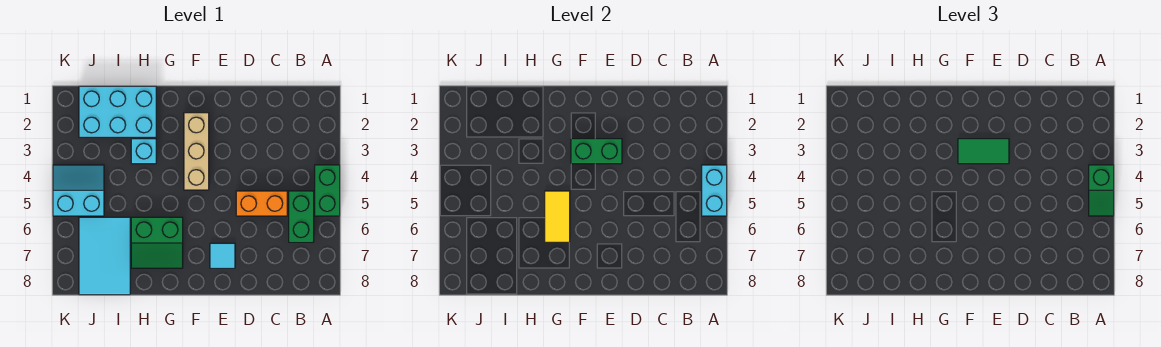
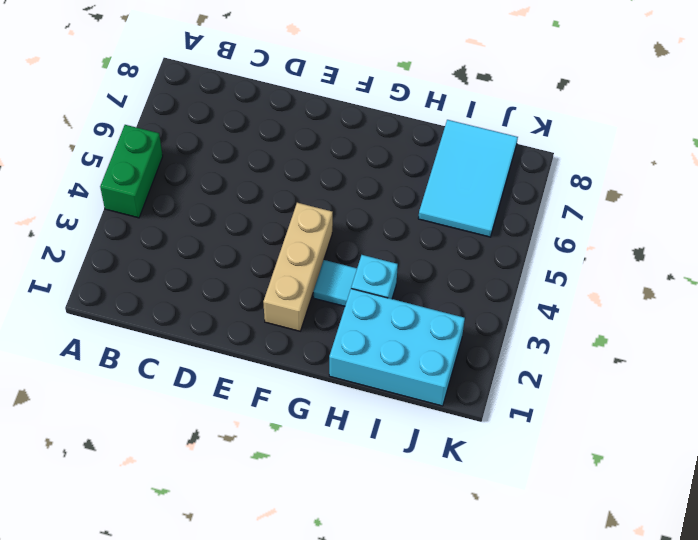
cyan 1x1 tile [313,260,357,306] -> cyan 1x1 tile moved to [210,243,235,268]
none -> green 1x2 brick [289,191,314,242]
none -> orange 1x2 brick [236,191,287,216]
none -> green 2x2 slope [131,217,183,268]

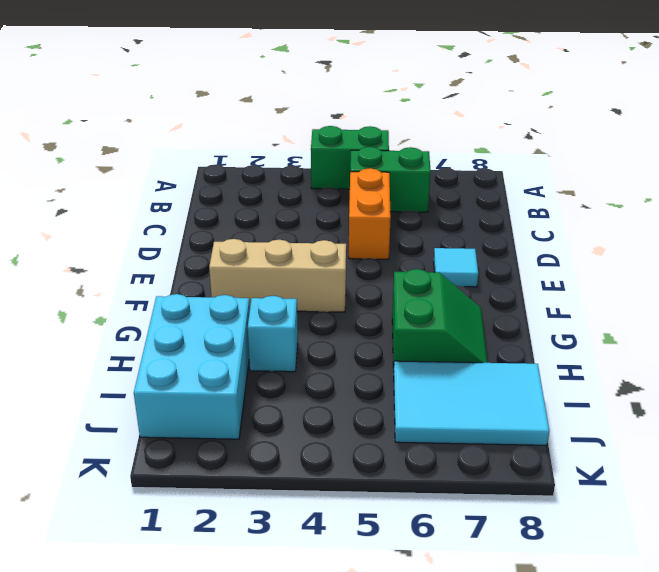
none -> cyan 2x2 slope [53,165,104,216]
none -> cyan 1x2 brick [702,165,727,216]
none -> green 1x2 brick [571,139,622,164]

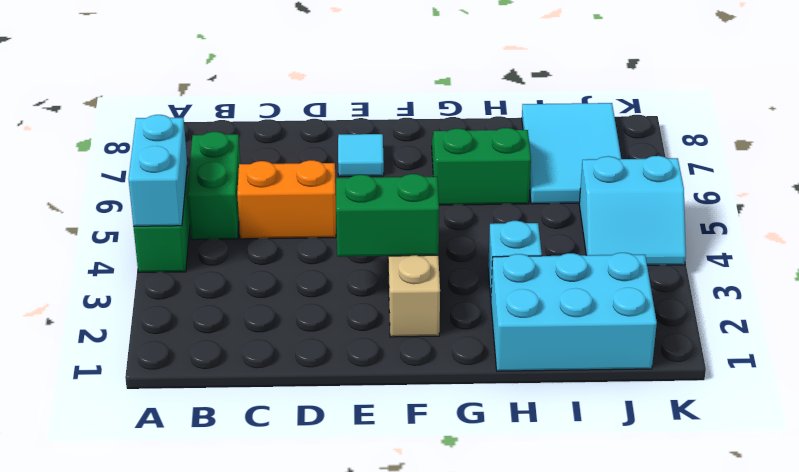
none -> yellow 1x2 tile [545,191,570,242]
none -> green 1x2 slope [1089,165,1114,216]
none -> green 1x2 tile [958,139,1009,164]

